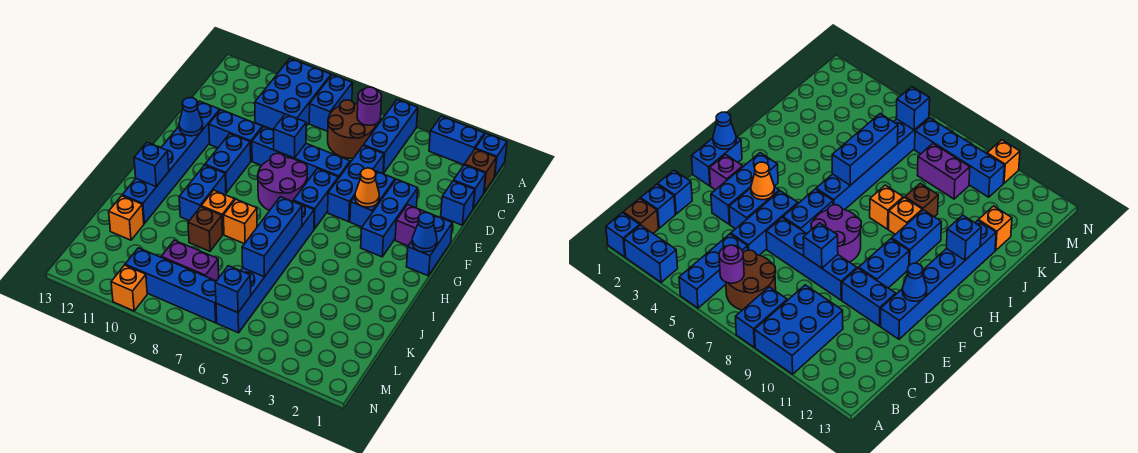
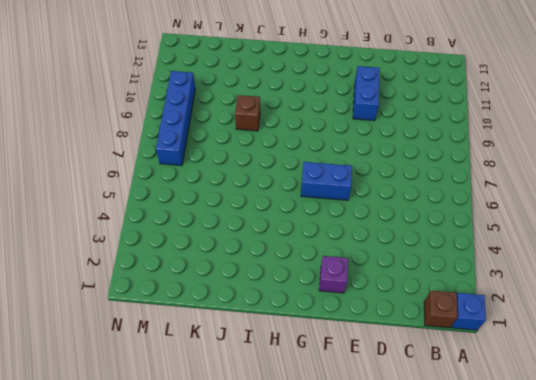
none -> blue 1x2 brick [429,116,485,165]
none -> blue 1x3 brick [363,100,418,173]
none -> blue 1x2 brick [309,75,353,131]
none -> blue 2x3 brick [255,59,331,130]

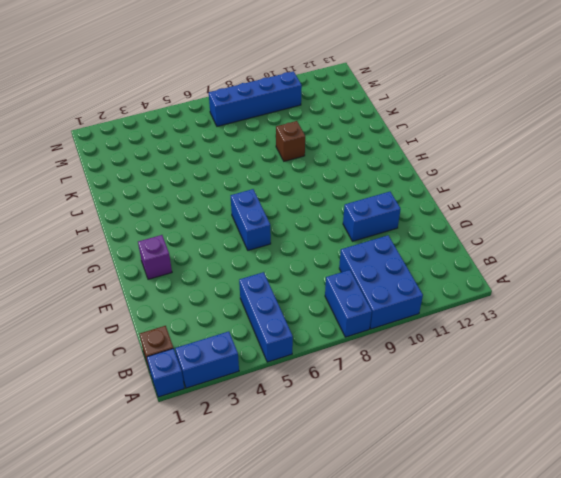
none -> brown 2x2 round brick [328,100,376,158]
none -> blue 1x1 brick [453,165,486,209]
none -> blue 1x1 brick [441,181,475,225]
none -> blue 1x3 brick [328,146,384,222]

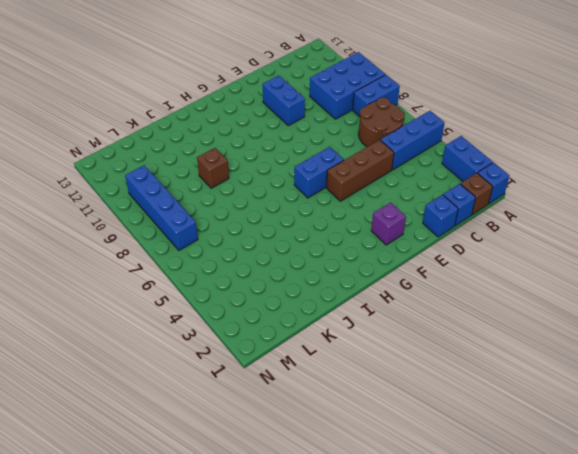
brown 1x3 brick [326,140,394,201] -> blue 1x3 brick [328,146,384,222]
none -> blue 1x3 brick [361,179,418,257]
none -> blue 1x2 brick [350,171,395,227]
none -> blue 1x4 brick [252,127,350,181]
none -> blue 1x6 brick [122,101,220,224]

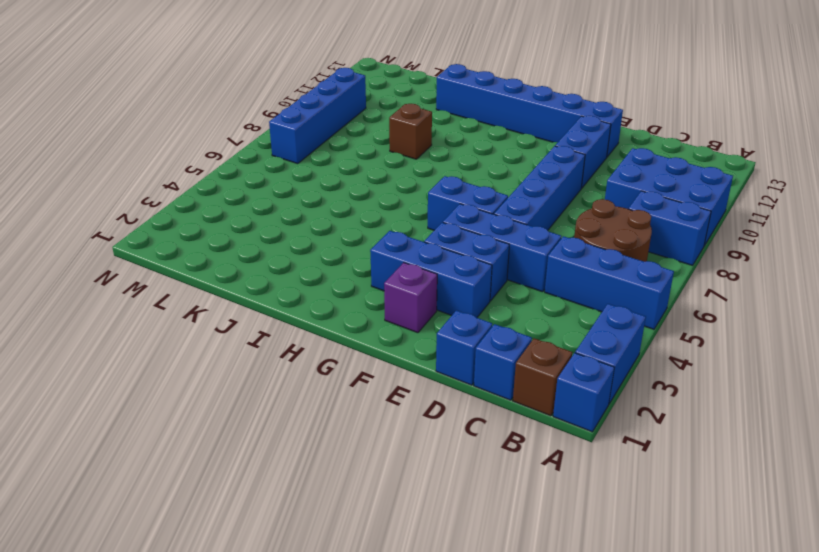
none -> blue 1x2 brick [407,215,452,276]
none -> purple 2x2 round brick [258,153,307,211]
none -> blue 1x2 brick [205,134,251,193]
none -> blue 1x6 brick [216,201,314,333]

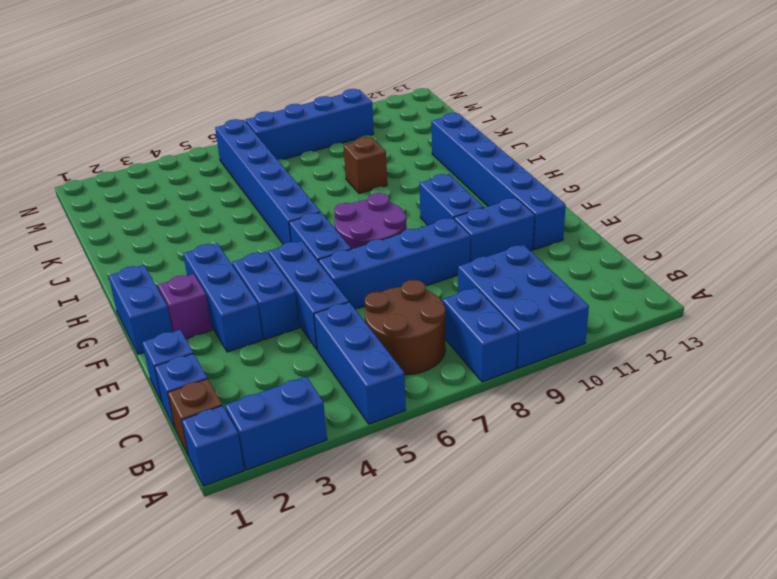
none -> blue 1x2 brick [179,165,226,221]
none -> orange 1x1 brick [223,199,257,244]
none -> orange 1x1 brick [201,190,235,235]
none -> orange 1x1 brick [109,196,144,240]

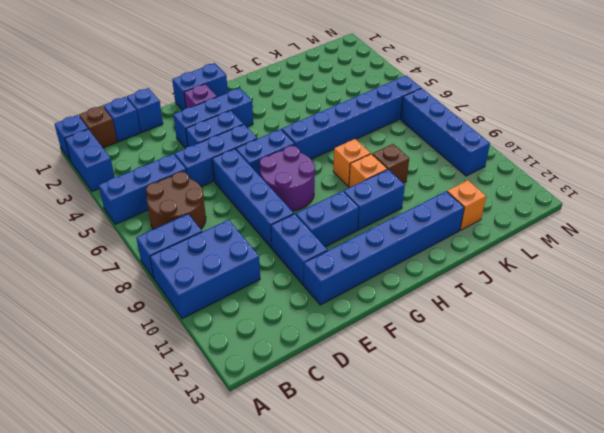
none -> purple 1x2 brick [161,240,219,281]
none -> orange 1x1 brick [111,265,147,311]
none -> purple 1x1 round brick [357,87,382,125]
none -> blue 1x1 brick [274,114,306,158]

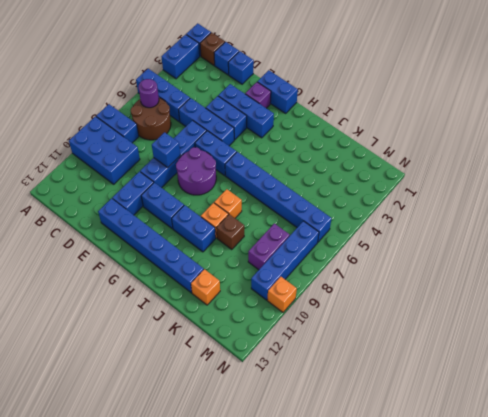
none -> orange 1x1 cone [355,168,379,207]
none -> blue 1x1 cone [179,98,203,136]
none -> blue 1x1 cone [412,213,437,252]
none -> blue 1x3 brick [242,197,302,277]

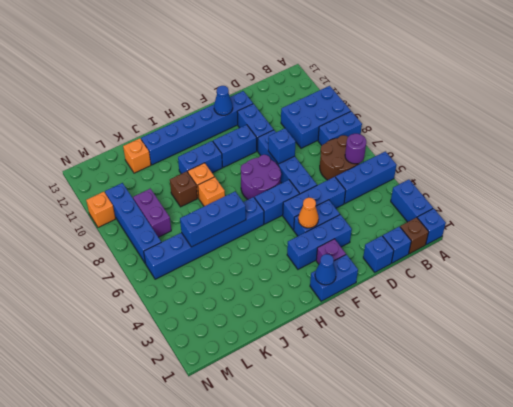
none -> blue 1x1 brick [134,142,169,187]
none -> blue 1x1 brick [215,266,251,313]

